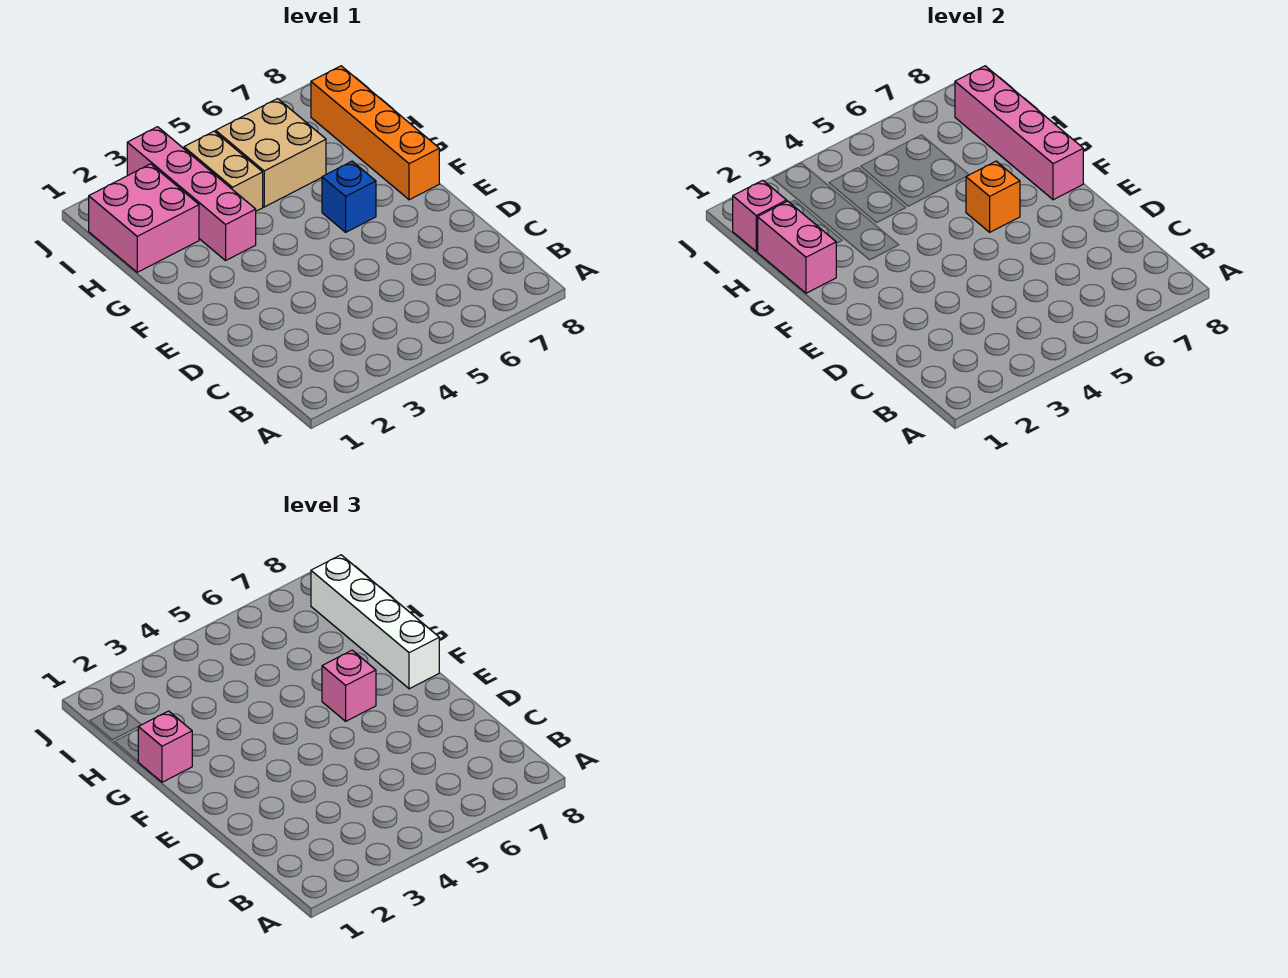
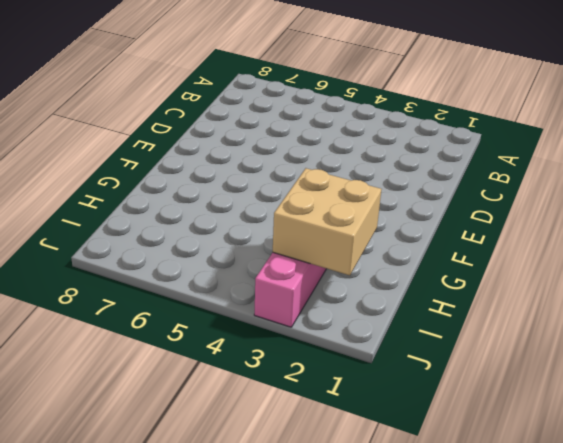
tan 2x2 brick [273,168,381,275] -> tan 2x2 brick moved to [216,99,326,207]
none -> blue 1x1 brick [322,161,376,232]
none -> orange 1x4 brick [311,66,439,200]
none -> pink 2x2 brick [89,164,199,272]

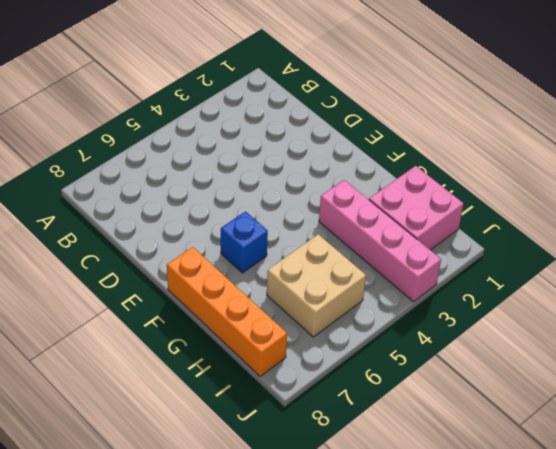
none -> tan 1x2 brick [184,131,263,211]
none -> orange 1x1 brick [966,161,1020,232]
none -> pink 1x4 brick [955,66,1083,200]

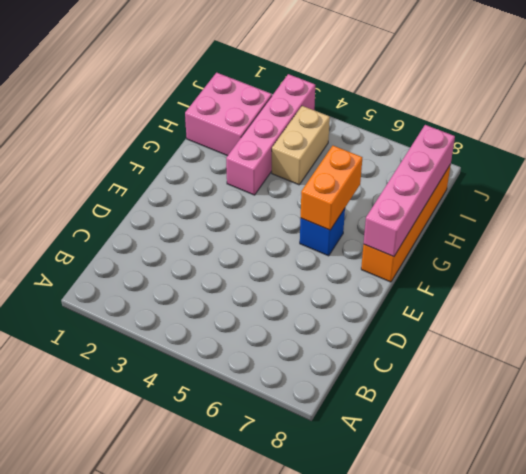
orange 1x2 brick [301,146,362,230] -> orange 1x1 brick [966,161,1020,232]
none -> tan 2x2 brick [216,99,326,207]
none -> pink 1x2 brick [758,201,836,293]
none -> pink 1x1 brick [733,180,787,251]

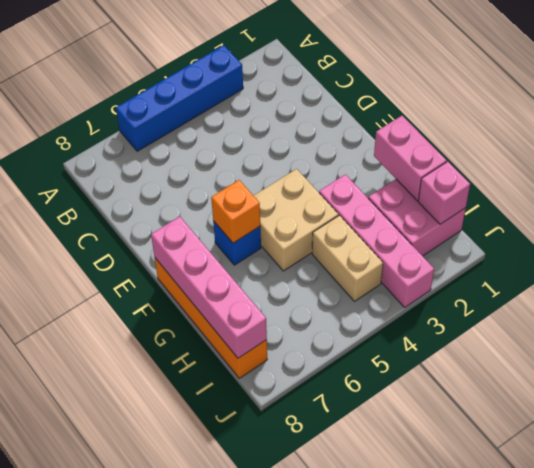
blue 1x4 brick [116,45,243,151] -> none
tan 2x2 brick [253,169,338,271] -> tan 2x2 brick moved to [216,99,326,207]
none -> pink 1x1 brick [322,650,376,721]
none -> white 1x4 brick [311,555,439,689]
none -> pink 1x1 brick [138,711,192,782]

